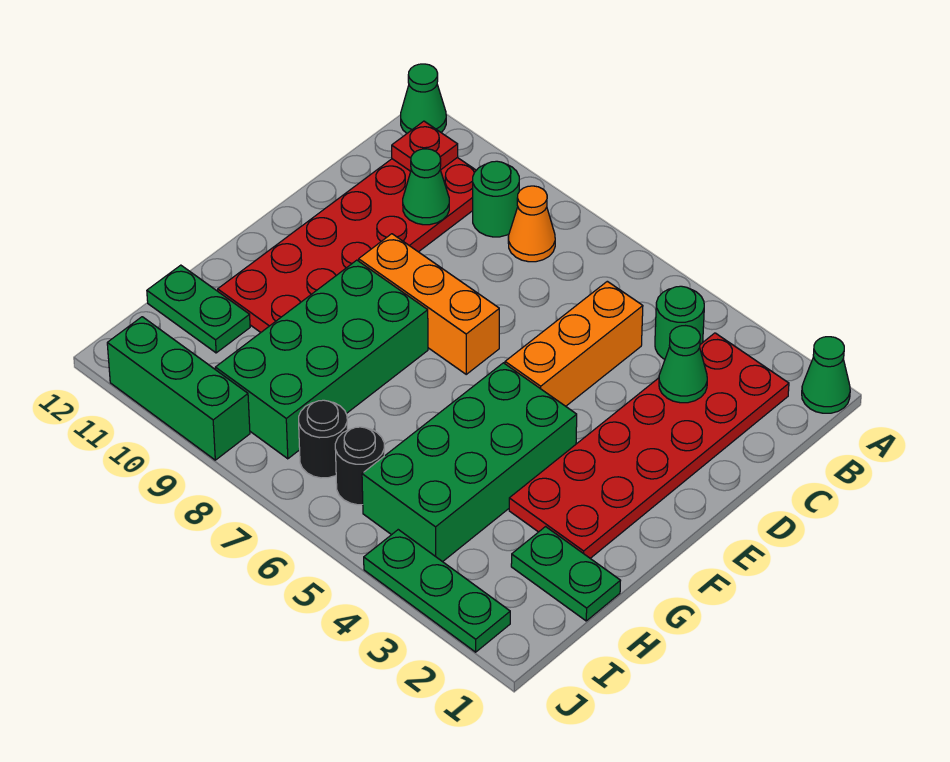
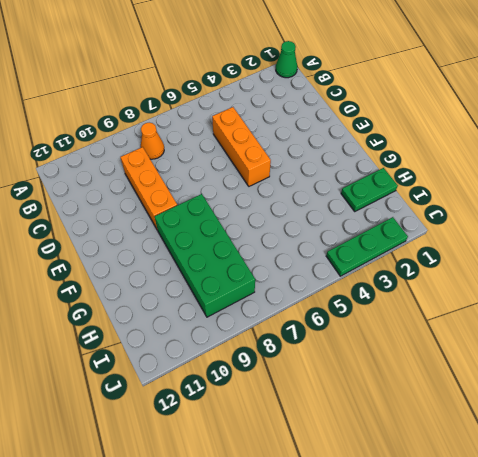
orange 1x3 brick [120,147,177,229] -> orange 1x3 brick turned to [359,234,499,374]
none -> green 1x1 cone [401,64,446,133]
none -> red 2x6 plate [509,333,789,558]
none -> green 1x1 round brick [655,286,704,359]

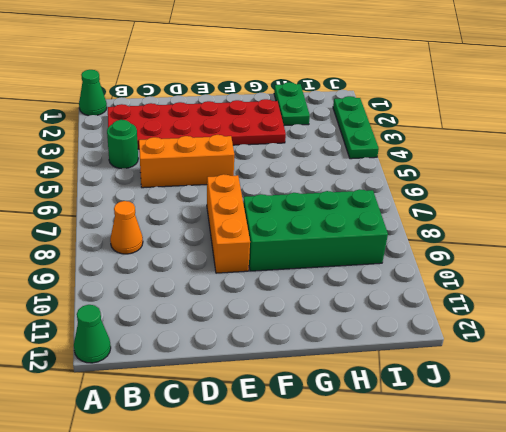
none -> green 1x1 round brick [473,161,519,237]
none -> red 2x6 plate [218,157,476,332]
none -> green 2x4 brick [362,363,577,562]

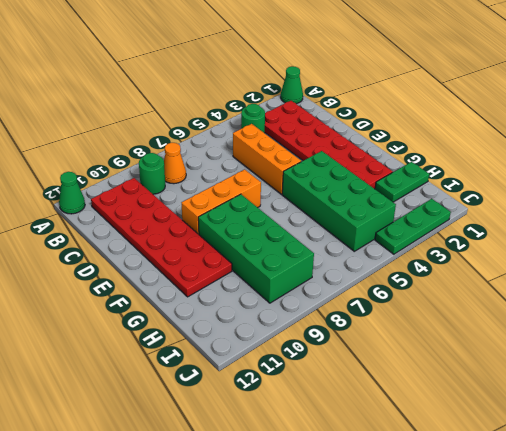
none -> green 1x2 plate [147,265,250,353]
none -> black 1x1 round brick [335,427,384,505]
none -> black 1x1 round brick [299,400,347,478]

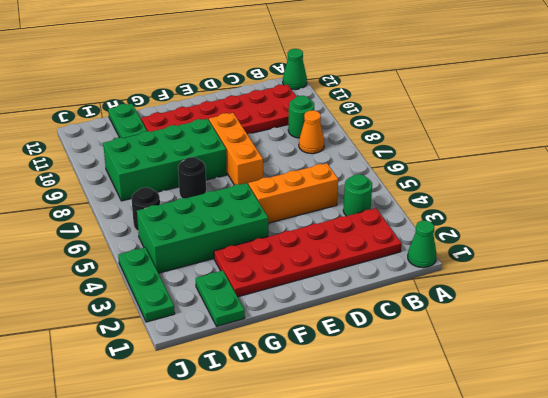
black 1x1 round brick [178,157,206,198] -> black 1x1 round brick moved to [299,400,347,478]
none -> green 1x3 brick [107,317,250,460]
none -> red 1x1 plate [392,121,458,171]
none -> green 1x1 cone [659,326,707,403]

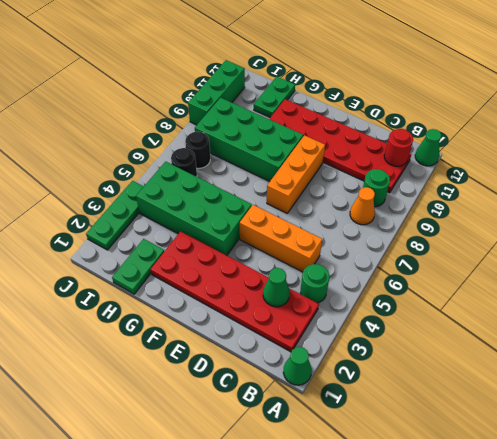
red 1x1 round brick [384,129,413,166] -> red 1x1 plate [392,121,458,171]
none -> green 1x1 cone [403,149,449,225]

